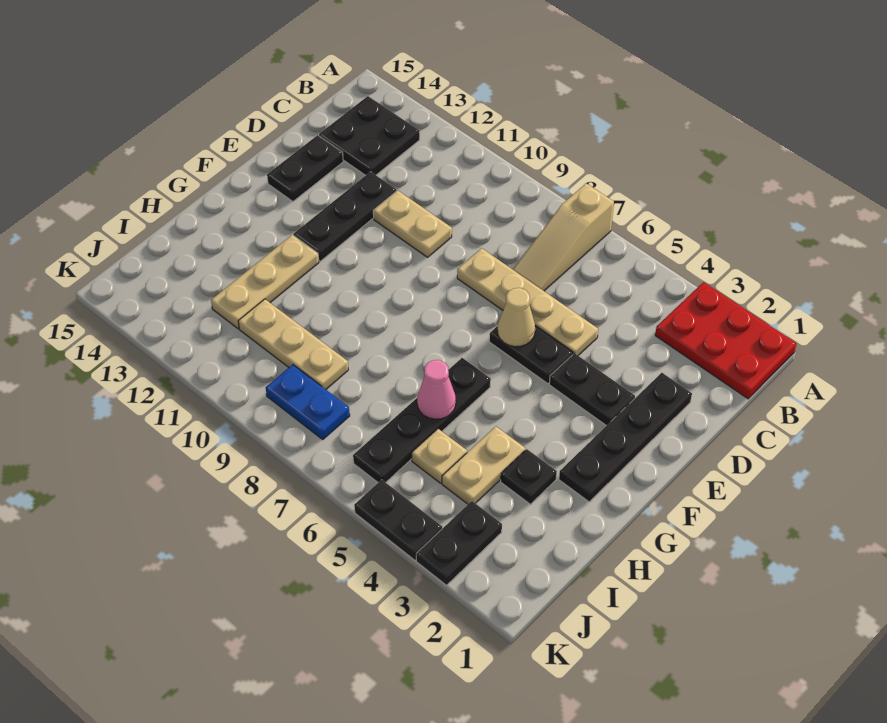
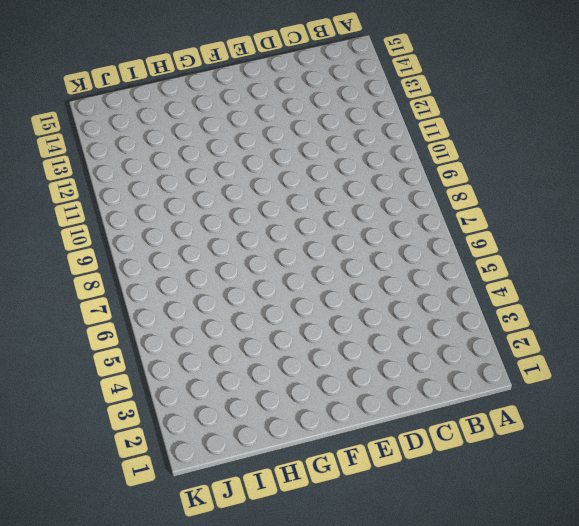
none -> red 2x3 plate [655,282,797,399]
none -> tan 1x3 slope [513,183,614,291]
none -> black 2x2 plate [319,96,420,175]

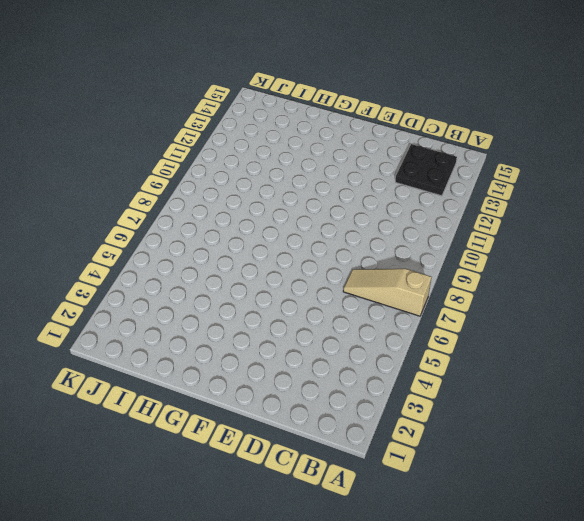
none -> red 2x3 plate [655,282,797,399]
none -> black 1x4 plate [559,373,692,502]
none -> tan 1x4 plate [457,248,598,355]

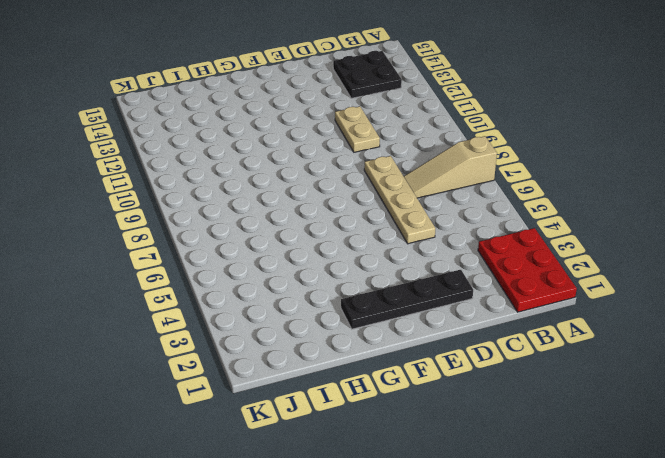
none -> black 1x3 plate [294,172,396,261]
none -> black 1x2 plate [267,135,343,202]
none -> black 1x2 plate [549,353,635,426]

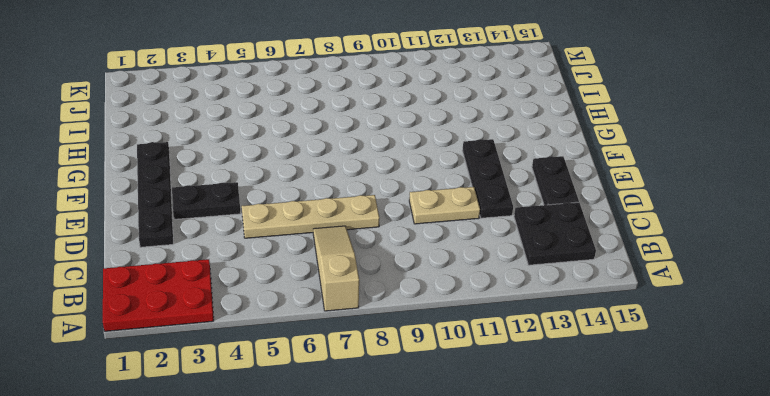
none -> black 1x2 plate [489,326,573,384]
none -> black 1x4 plate [353,358,491,483]
none -> tan 1x3 plate [211,235,319,329]

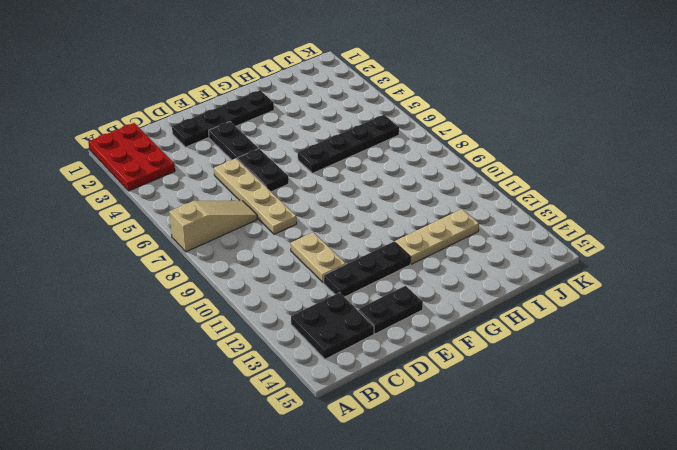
none -> black 1x1 plate [501,449,557,504]
none -> tan 1x2 plate [442,426,525,504]
none -> tan 1x1 plate [412,429,467,483]

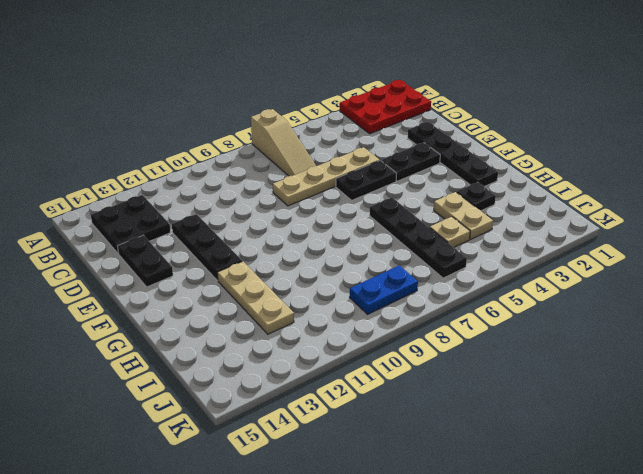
none -> tan 1x2 plate [373,190,452,257]
none -> tan 1x3 plate [238,299,348,389]
none -> black 1x2 plate [416,501,502,585]

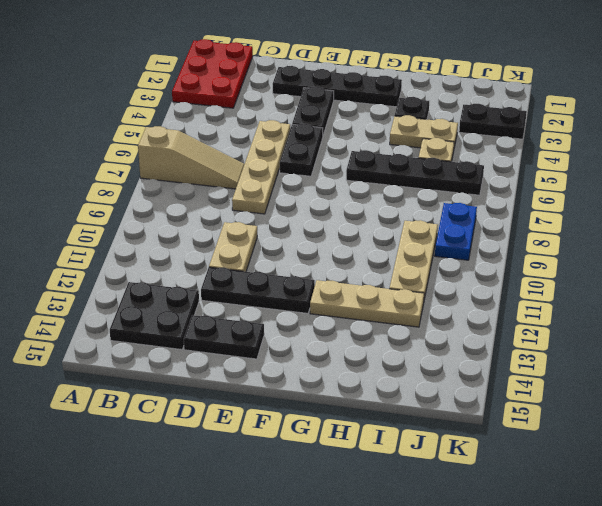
none -> black 1x2 plate [354,480,442,560]
none -> tan 1x1 cone [498,288,535,347]
none -> pink 1x1 cone [417,360,456,419]

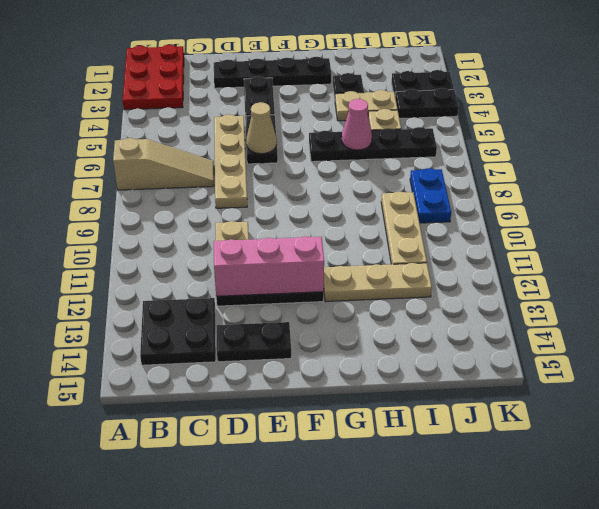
pink 1x3 brick [214,236,324,296] -> none
black 1x2 plate [395,88,459,119] -> black 1x2 plate turned to [354,480,442,560]

